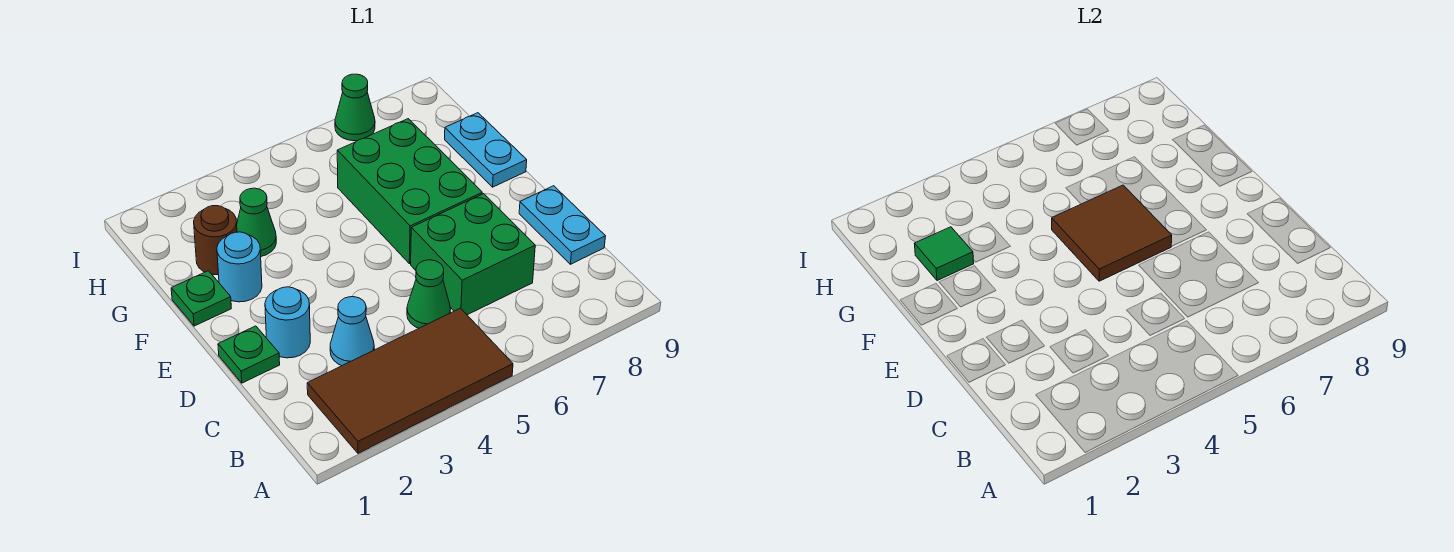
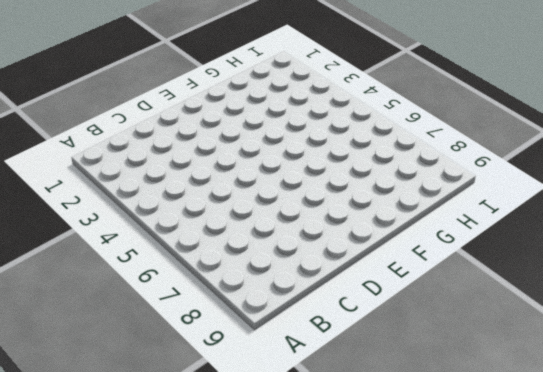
none -> brown 2x4 tile [307,308,513,453]
none -> cyan 1x1 cone [330,297,374,366]
none -> green 1x1 cone [407,260,450,328]

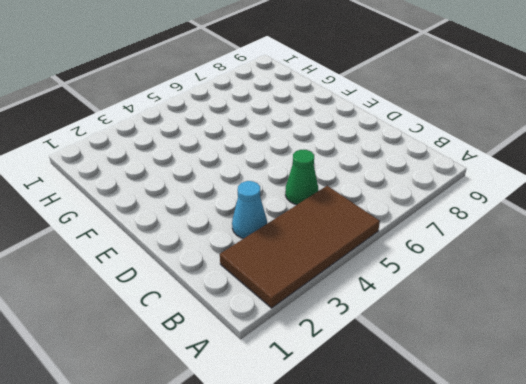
none -> green 2x2 brick [411,194,535,315]
none -> cyan 1x2 plate [519,186,605,264]
none -> green 1x1 plate [218,326,280,383]

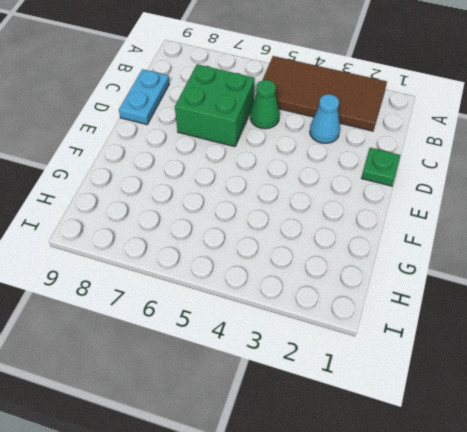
none -> cyan 1x1 round brick [265,287,310,358]
none -> green 2x3 brick [337,119,482,264]
none -> green 1x1 plate [171,271,231,326]

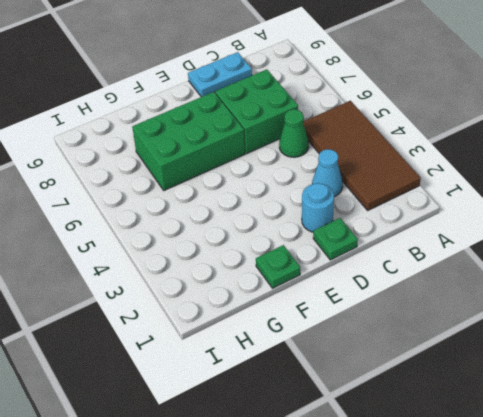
none -> cyan 1x1 round brick [217,232,262,302]
none -> cyan 1x2 plate [445,113,527,187]
none -> brown 1x1 round brick [194,206,237,275]

